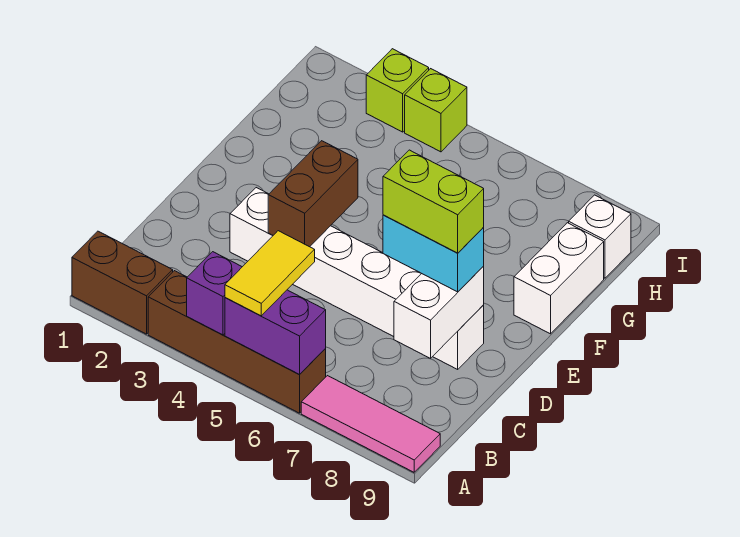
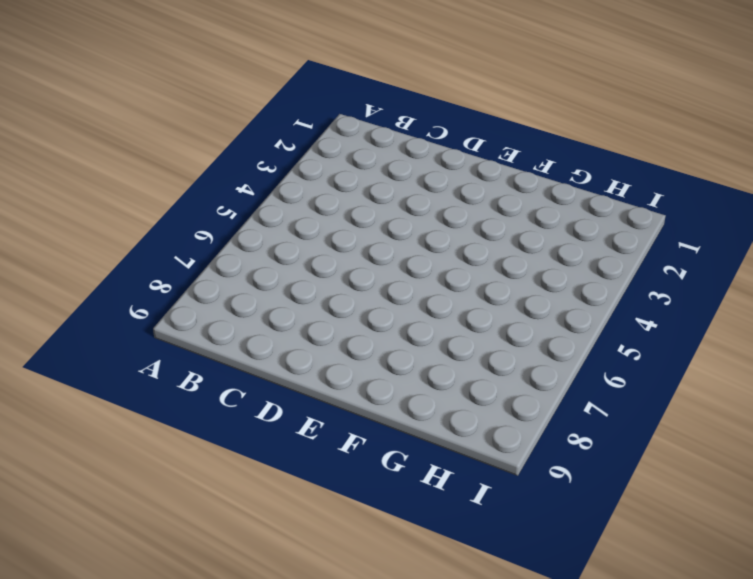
none -> brown 1x2 brick [72,231,173,334]
none -> brown 1x4 brick [148,271,326,413]
none -> pink 1x3 tile [301,376,440,472]

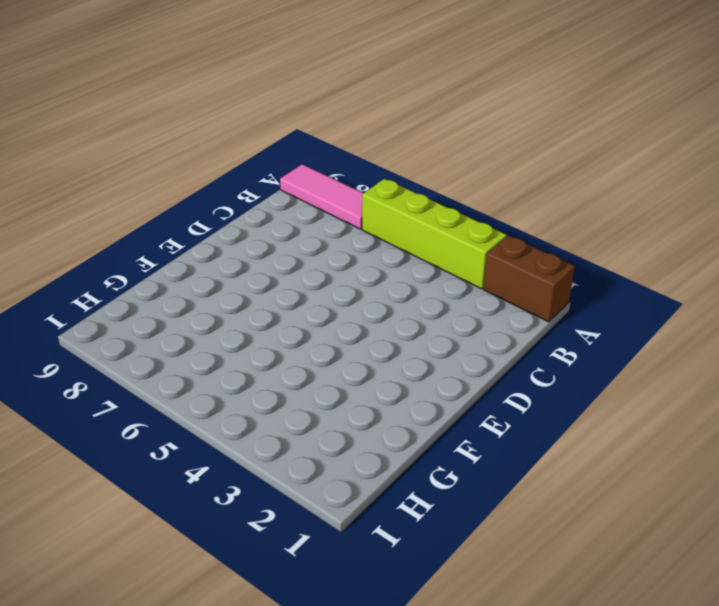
lime 1x4 brick [362,179,507,289] -> brown 1x4 brick [148,271,326,413]
none -> white 1x6 brick [230,188,484,369]
none -> white 1x2 brick [514,223,604,334]
none -> white 1x1 brick [569,195,631,278]

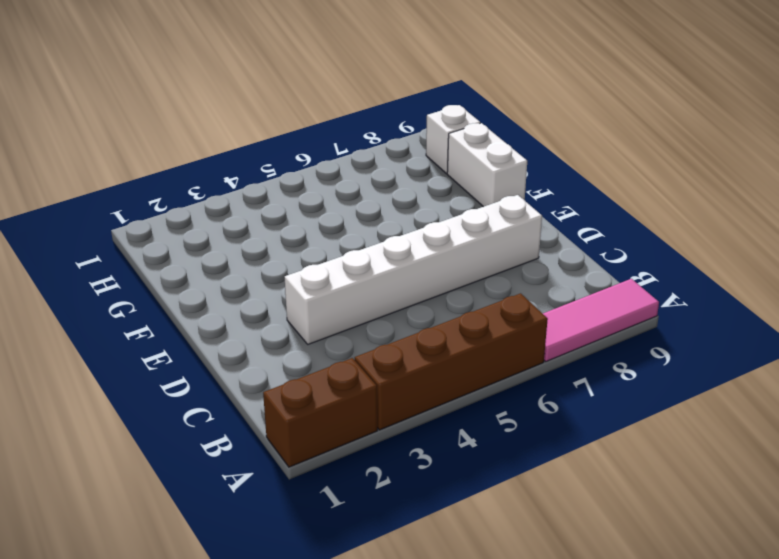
none -> lime 1x1 brick [366,49,429,132]
none -> lime 1x1 brick [405,69,467,152]
none -> purple 1x1 brick [187,252,242,335]

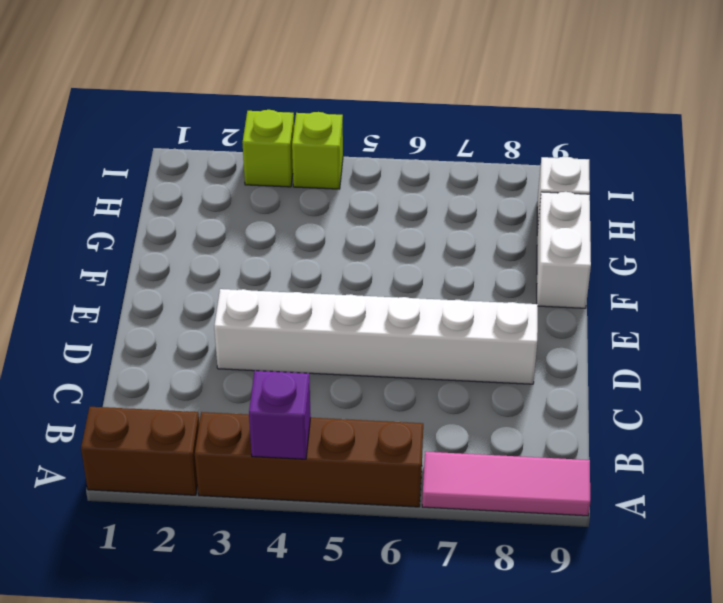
none -> purple 1x2 brick [225,290,326,375]
none -> white 1x2 brick [394,266,484,358]
none -> brown 1x2 brick [268,141,358,247]

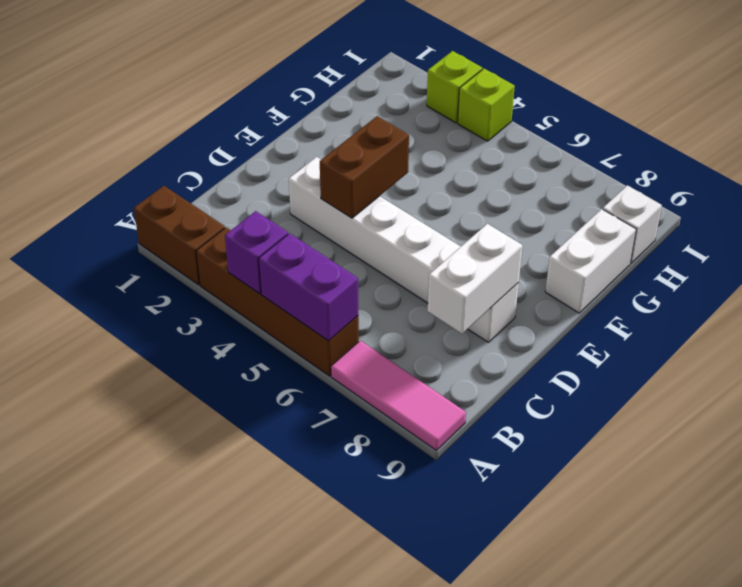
none -> yellow 1x2 tile [225,231,315,316]
none -> cyan 1x2 brick [383,215,484,292]
none -> lime 1x2 brick [383,150,484,253]

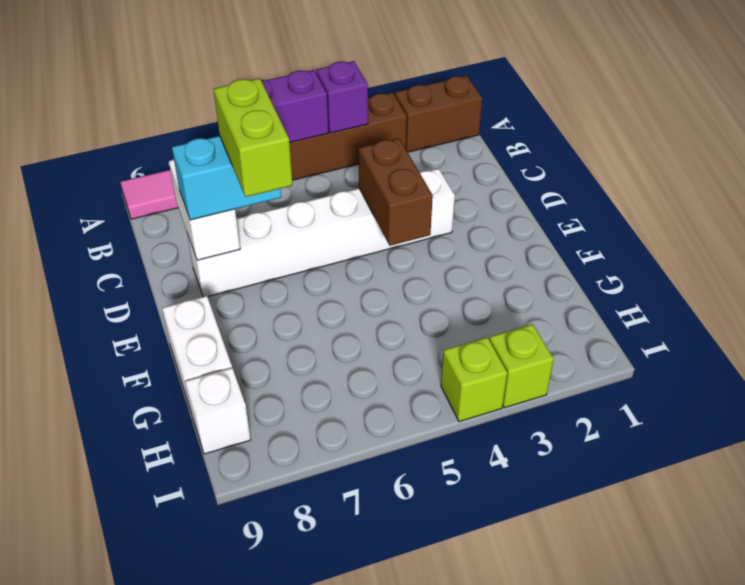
lime 1x2 brick [214,78,292,197] -> lime 1x2 brick turned to [383,150,484,253]
none -> yellow 1x2 tile [225,231,315,316]

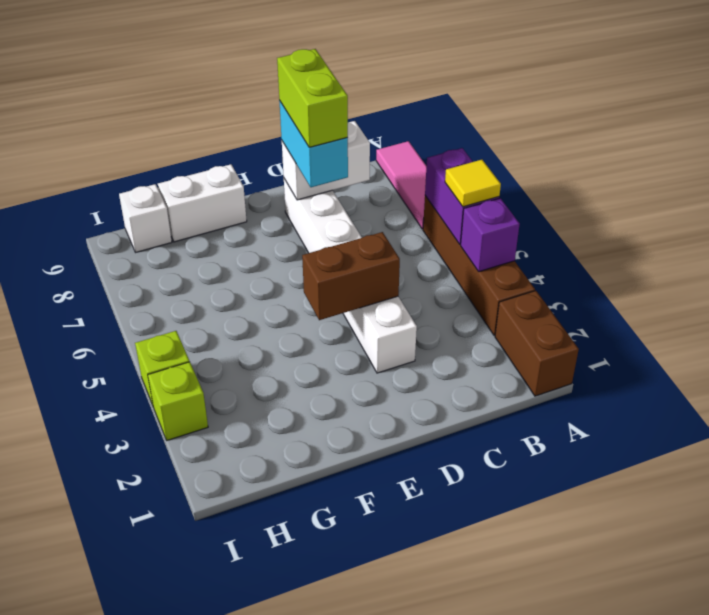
yellow 1x1 tile [445,160,501,207] -> yellow 1x2 tile [225,231,315,316]

